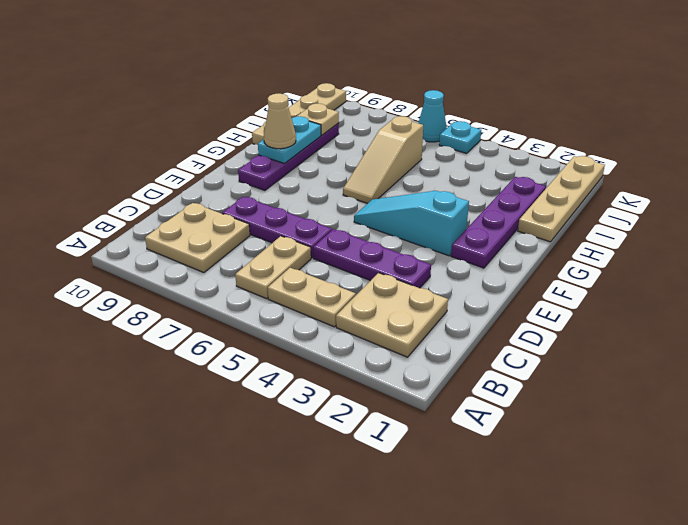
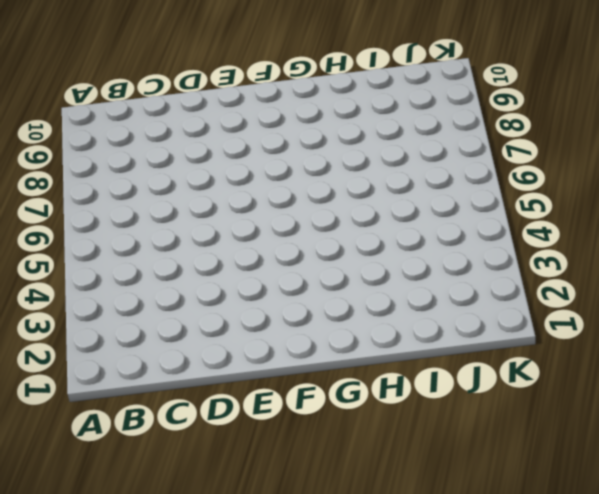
none -> tan 2x2 plate [336,273,448,357]
none -> tan 1x2 plate [268,268,356,327]
none -> tan 1x2 plate [235,236,311,299]

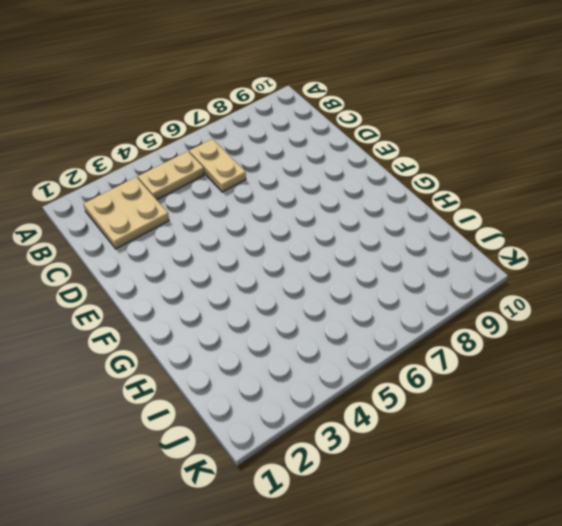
none -> tan 2x2 plate [145,203,250,273]
none -> purple 1x3 plate [313,229,431,288]
none -> purple 1x3 plate [222,197,332,258]

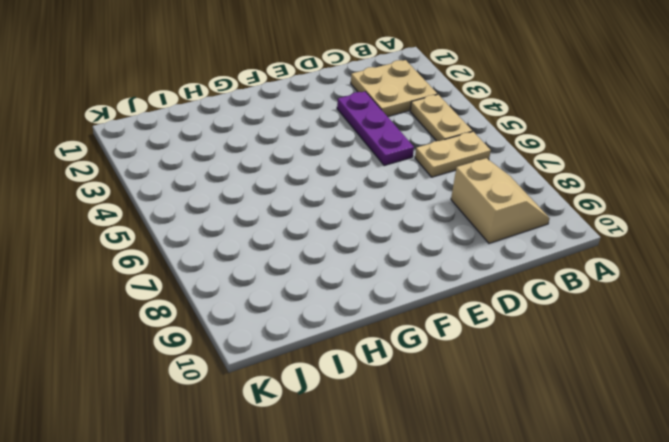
tan 2x2 slope [451,158,550,243] -> tan 2x2 plate [145,203,250,273]
none -> purple 1x3 plate [222,197,332,258]
none -> purple 1x4 plate [451,177,546,268]
none -> cyan 1x3 slope [354,191,469,256]

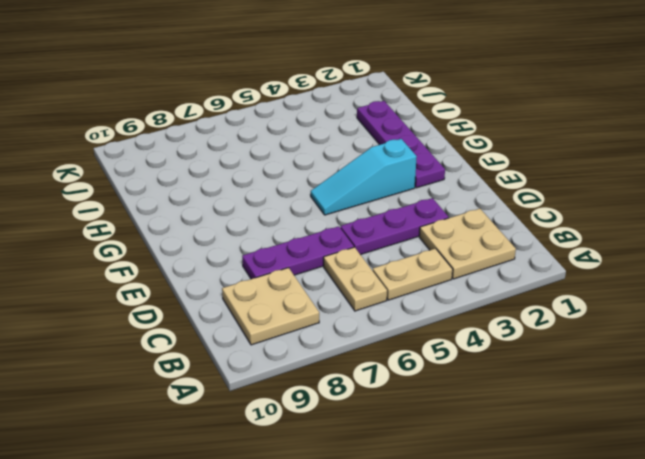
none -> purple 1x4 plate [238,123,339,190]
none -> tan 1x3 slope [343,116,423,203]
none -> tan 1x4 plate [518,156,605,242]

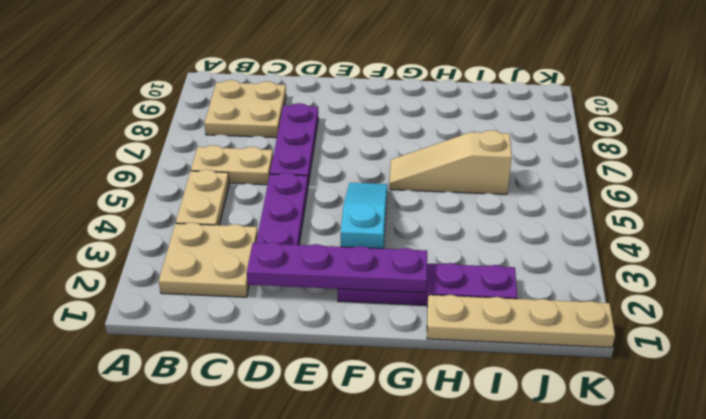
purple 1x4 plate [247,242,427,293] -> purple 1x4 plate moved to [238,123,339,190]
none -> tan 1x4 plate [252,83,346,145]
none -> cyan 1x1 plate [439,121,481,153]
none -> cyan 1x1 cone [418,90,447,142]

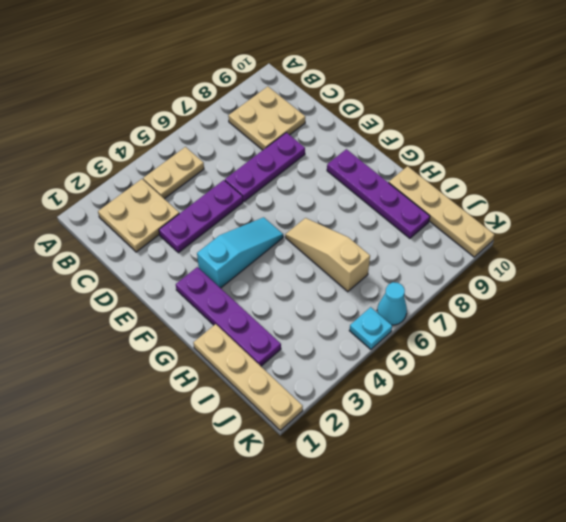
none -> tan 1x2 plate [235,236,311,299]
none -> cyan 1x2 plate [258,116,321,164]
none -> tan 1x1 plate [297,103,339,135]

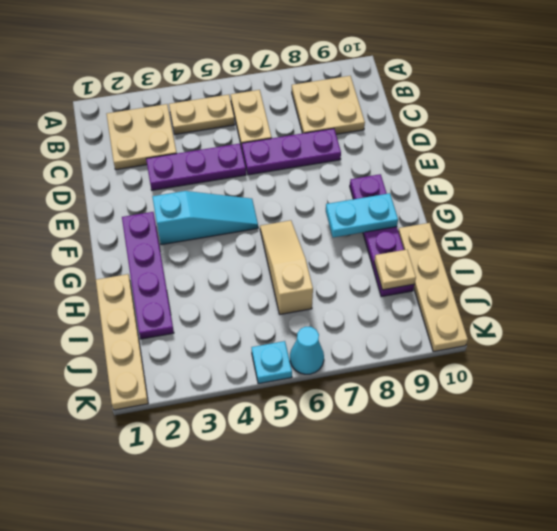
cyan 1x2 plate [326,193,398,237] -> cyan 1x2 plate turned to [258,116,321,164]
none -> tan 1x1 cone [264,93,296,149]

